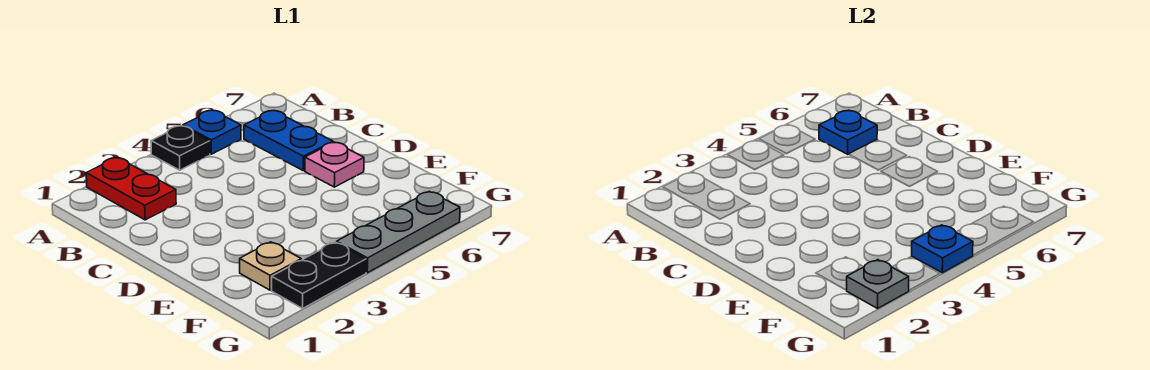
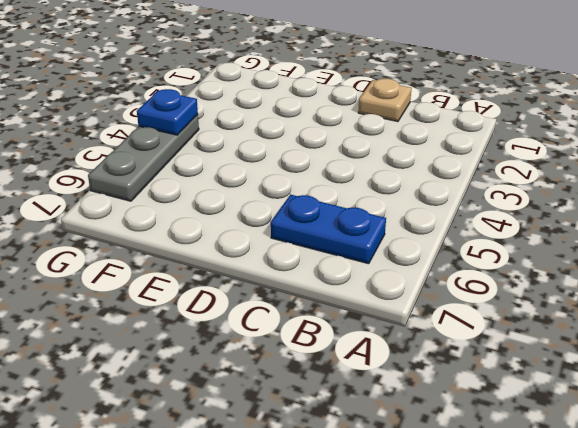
tan 1x1 plate [358,79,412,122] -> tan 1x1 plate moved to [240,242,301,290]
none -> red 1x2 plate [86,157,176,220]
none -> black 1x1 plate [151,126,210,170]

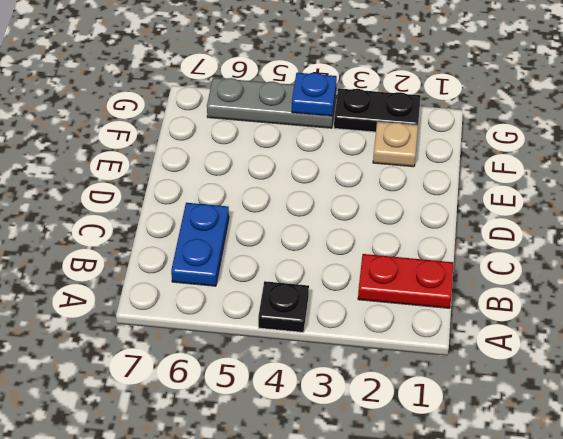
red 1x2 plate [358,254,453,308] -> red 1x2 plate turned to [86,157,176,220]
none -> blue 1x1 plate [183,110,241,154]
none -> pink 1x1 plate [305,142,364,187]

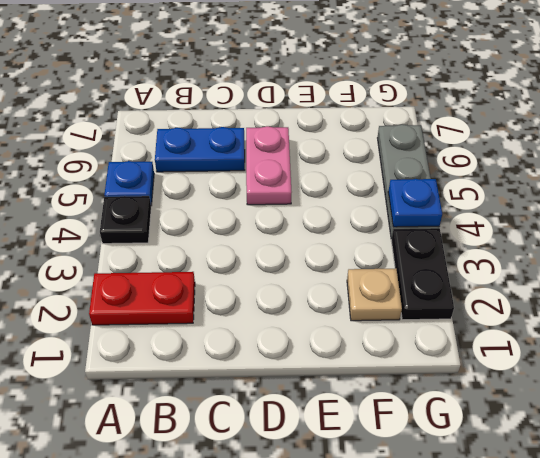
pink 1x2 plate [246,126,292,205] -> pink 1x1 plate [305,142,364,187]
none -> blue 1x1 plate [819,110,877,154]
none -> grey 1x1 plate [847,260,909,308]

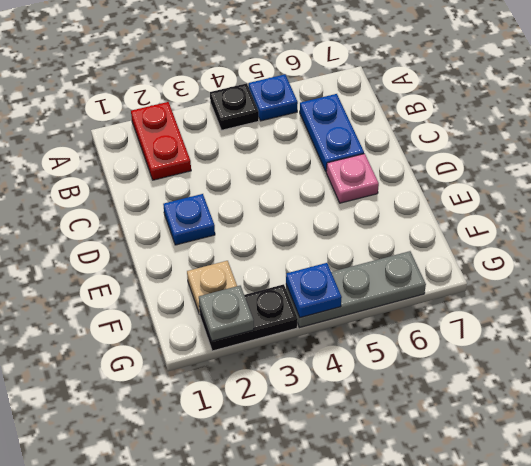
blue 1x1 plate [163,194,215,245] -> blue 1x1 plate moved to [819,110,877,154]

